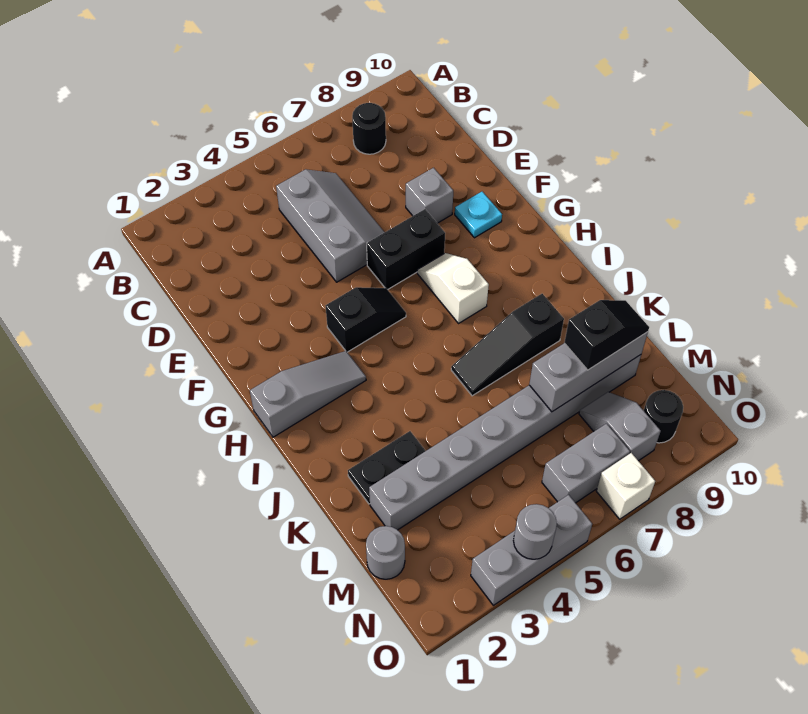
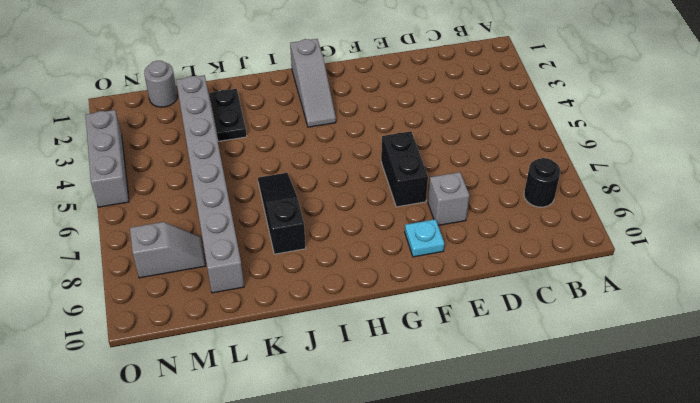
none -> grey 2x3 slope [276,169,385,282]
none -> black 1x2 slope [326,287,406,352]
none -> white 1x2 slope [417,253,489,323]

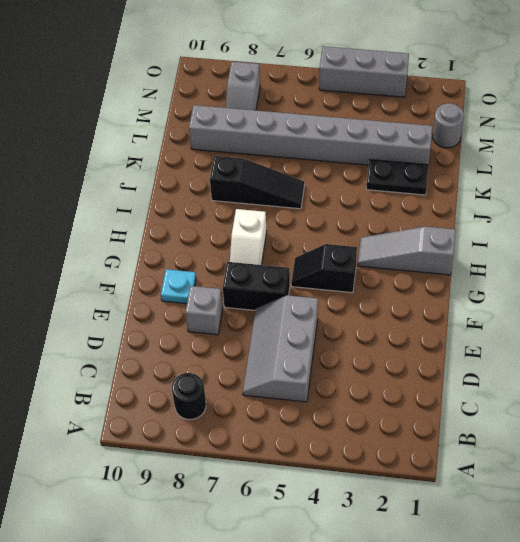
none -> grey 1x2 brick [542,424,630,503]
none -> black 1x1 round brick [644,390,683,443]
none -> white 1x1 brick [597,453,655,519]

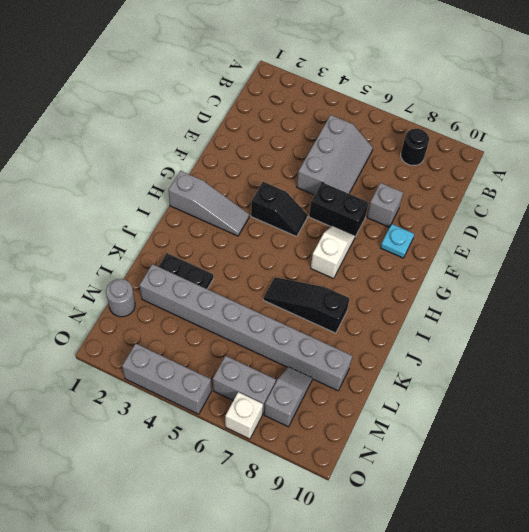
none -> black 1x1 round brick [644,390,683,443]
none -> grey 1x3 brick [529,332,648,412]
none -> grey 1x1 round brick [513,504,557,559]

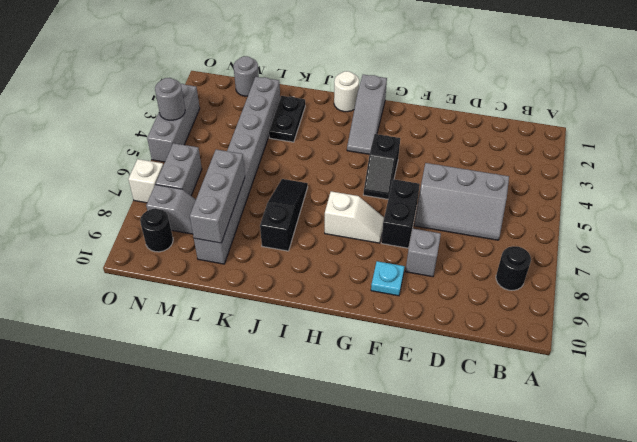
white 1x1 round brick [334,71,359,112] -> none
none -> black 1x2 slope [564,300,649,370]

